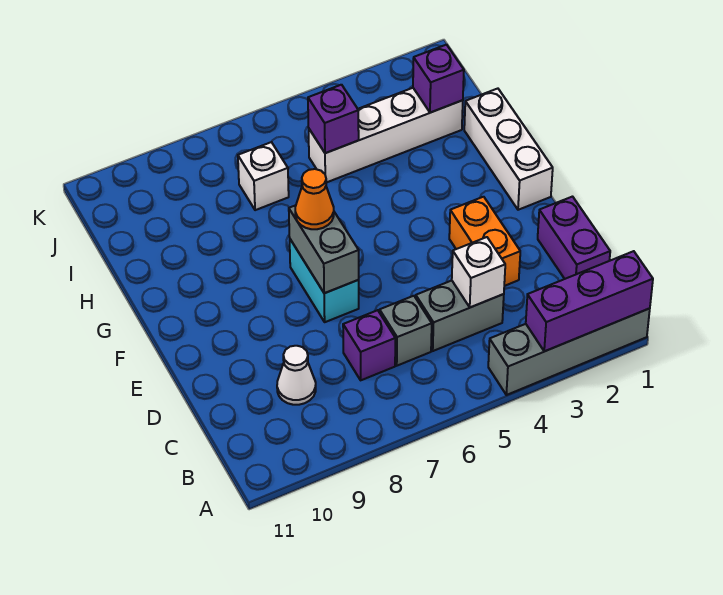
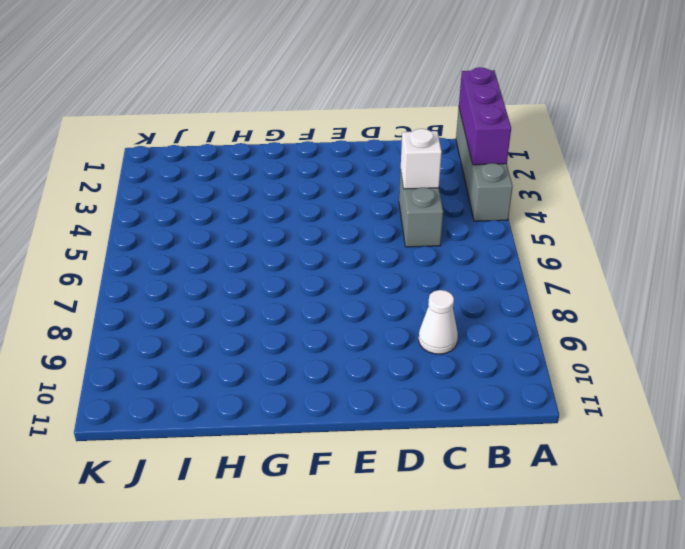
none -> purple 1x2 brick [538,197,610,279]
none -> grey 1x1 brick [380,296,432,366]
none -> purple 1x1 brick [343,310,395,380]

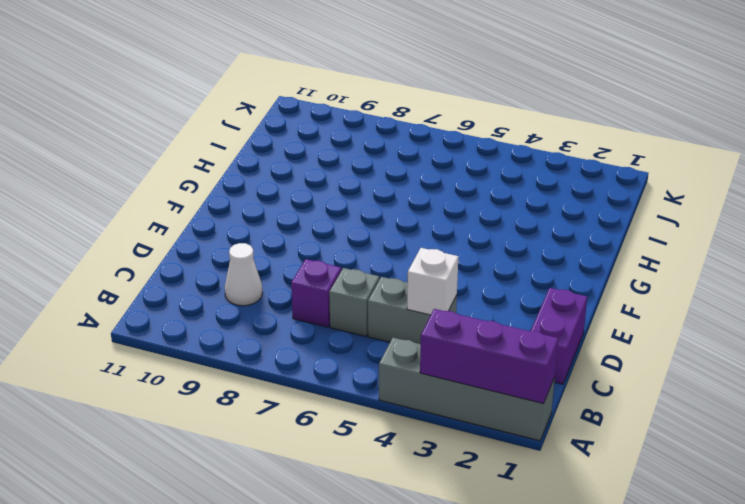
none -> orange 1x2 brick [449,197,520,286]
none -> cyan 1x2 brick [290,239,359,322]
none -> white 1x3 brick [464,89,553,210]

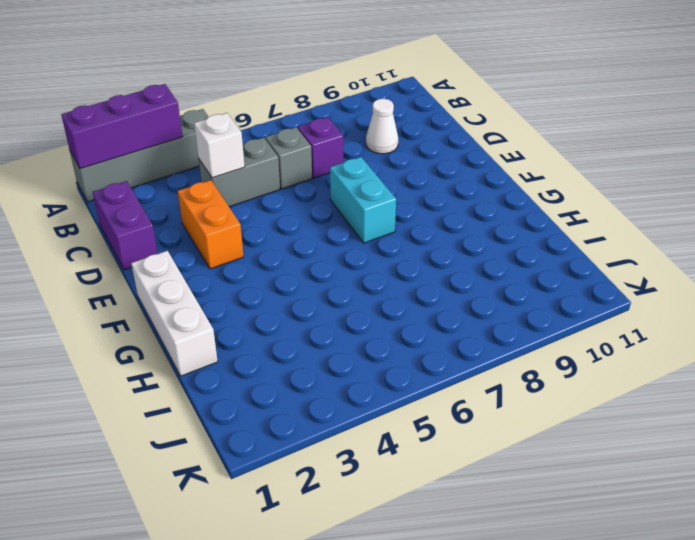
none -> white 1x4 brick [309,88,463,183]
none -> white 1x1 brick [238,142,289,210]
none -> grey 1x2 brick [289,205,359,293]

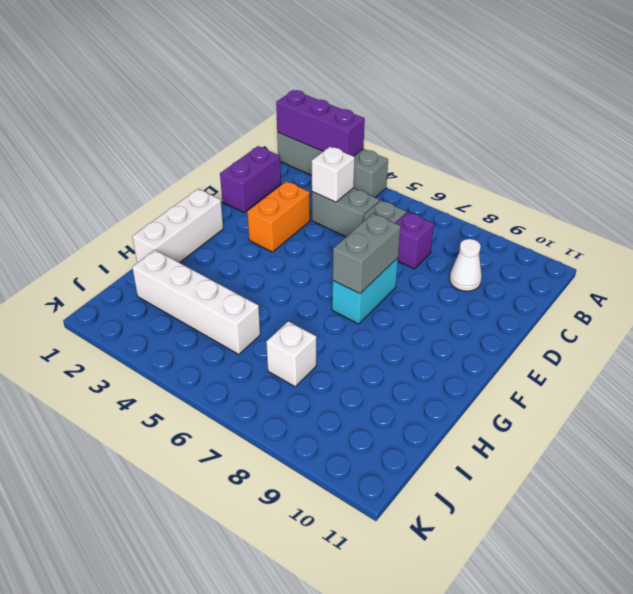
none -> purple 1x1 brick [413,45,464,113]
none -> purple 1x1 brick [308,85,359,153]
none -> orange 1x1 cone [295,169,334,229]

